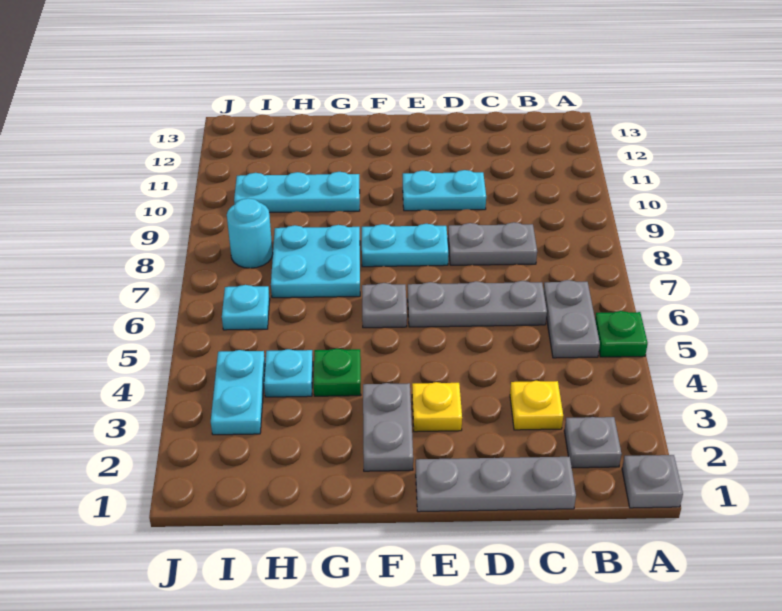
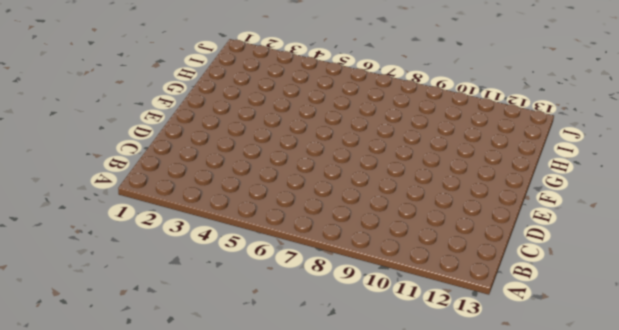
none -> grey 1x1 plate [622,455,683,508]
none -> green 1x1 plate [595,311,648,357]
none -> grey 1x1 plate [564,417,621,468]

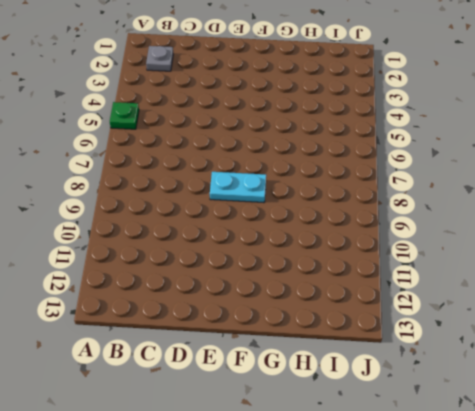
none -> grey 1x1 plate [622,455,683,508]
none -> grey 1x2 plate [544,280,600,358]
none -> grey 1x3 plate [416,457,576,512]

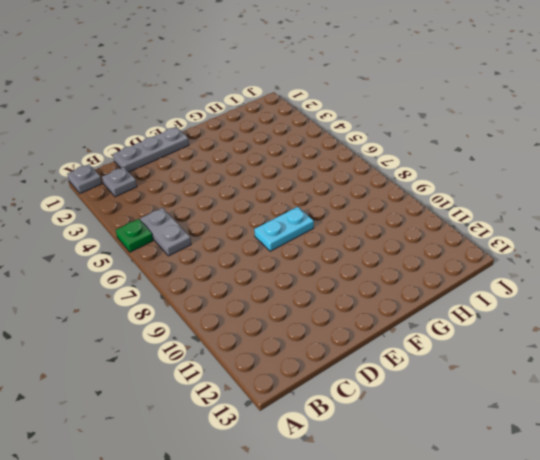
none -> yellow 1x1 plate [510,381,563,430]
none -> grey 1x3 plate [408,281,547,327]
none -> grey 1x2 plate [448,222,537,265]

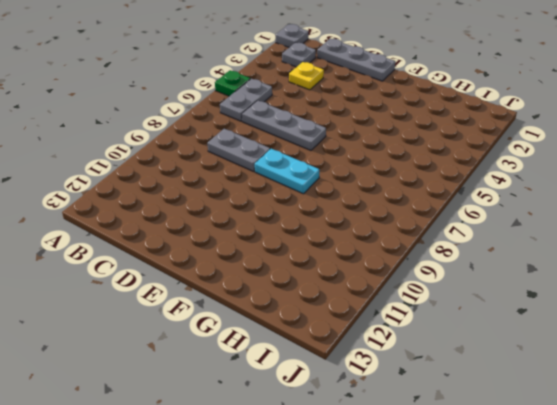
none -> cyan 1x2 plate [403,170,486,211]
none -> yellow 1x1 plate [412,382,462,432]
none -> grey 1x2 plate [363,383,413,471]

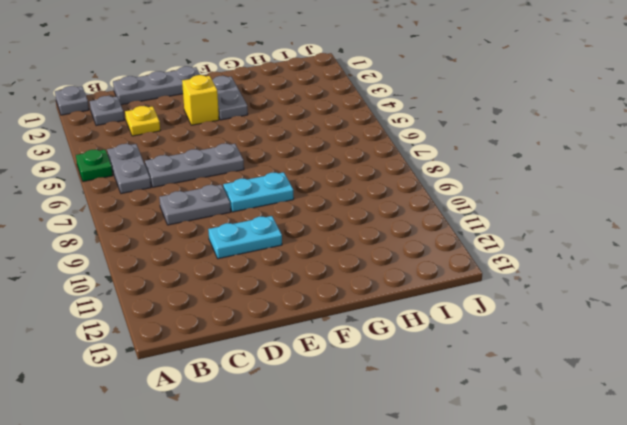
yellow 1x1 brick [182,75,219,125] -> yellow 1x1 plate [412,382,462,432]
none -> grey 1x1 plate [362,283,407,328]
none -> green 1x1 plate [314,348,361,396]
none -> cyan 2x2 plate [271,225,360,298]

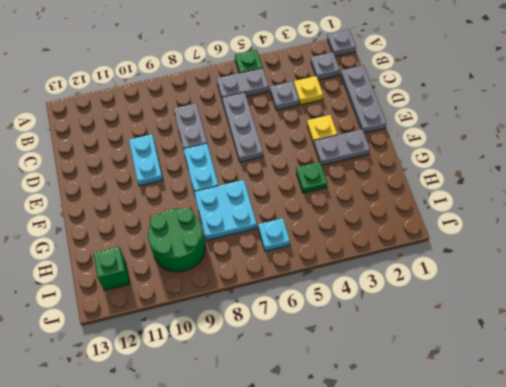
grey 1x1 plate [270,81,299,110] -> grey 1x1 plate moved to [362,283,407,328]
green 2x2 round brick [148,208,205,272] -> cyan 1x3 plate [234,172,360,213]
green 1x1 brick [93,247,130,290] -> none
none -> cyan 1x1 plate [264,349,313,397]
none -> cyan 1x2 plate [211,350,265,435]
none -> cyan 1x1 round brick [227,198,273,268]

